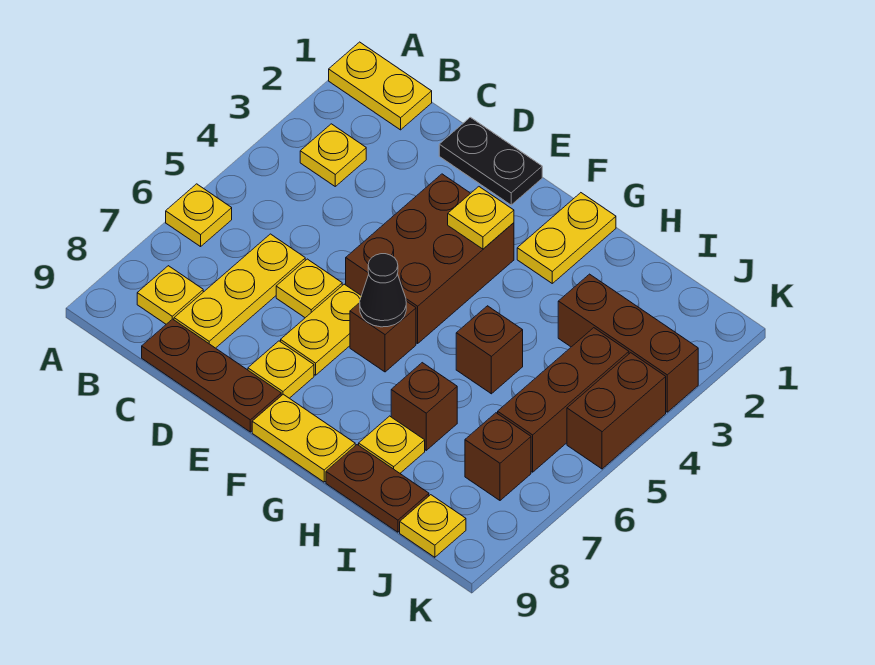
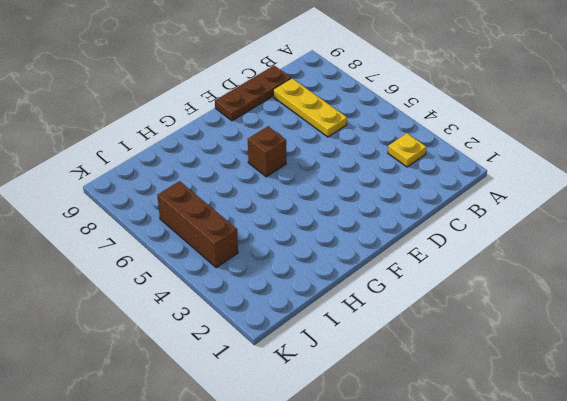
none -> yellow 1x2 plate [329,42,432,130]
none -> yellow 1x1 plate [166,184,232,247]
none -> yellow 1x1 plate [137,266,203,324]

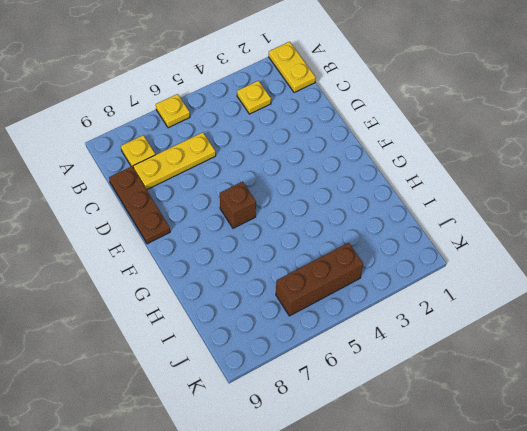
none -> black 1x2 plate [439,117,542,205]
none -> yellow 1x1 plate [276,259,342,318]
none -> brown 2x3 brick [346,174,514,343]

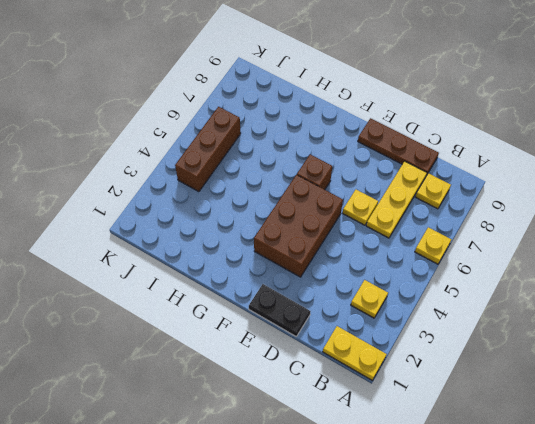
none -> yellow 1x2 plate [281,284,361,375]
none -> yellow 1x1 plate [248,341,314,398]
none -> yellow 1x2 plate [252,394,355,482]

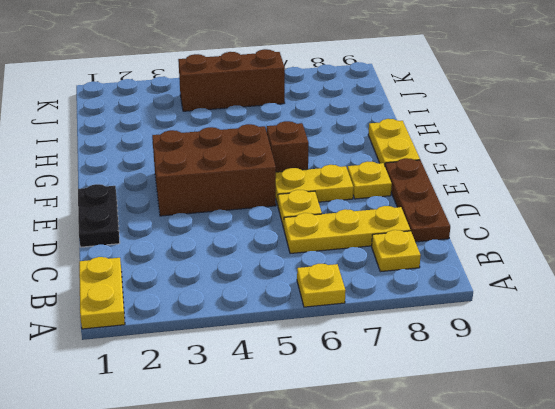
none -> yellow 1x1 plate [300,124,366,186]
none -> yellow 1x2 plate [517,193,616,283]
none -> brown 1x1 brick [456,306,523,394]

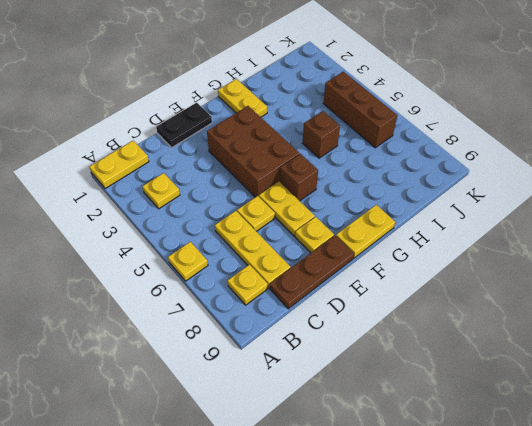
none -> brown 1x1 brick [391,363,457,450]
none -> yellow 1x1 plate [359,416,425,473]
none -> brown 1x2 plate [326,445,429,532]

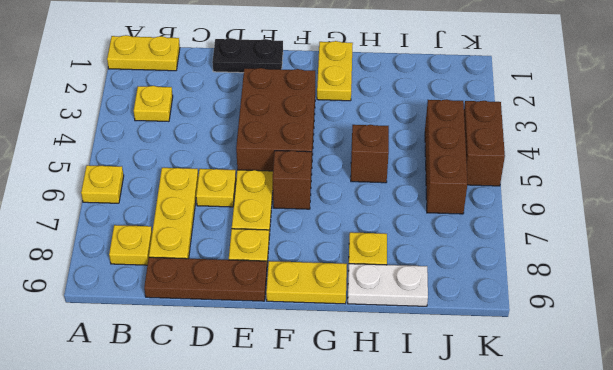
white 1x2 plate [348,264,428,306] -> brown 1x2 plate [326,445,429,532]
none -> brown 1x1 brick [391,363,457,450]
none -> brown 1x3 brick [558,274,698,412]
none -> brown 1x1 brick [465,413,531,500]

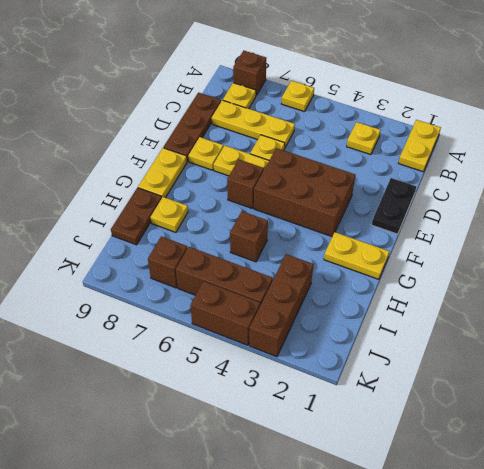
brown 1x1 brick [233,51,266,95] -> brown 1x1 brick moved to [391,363,457,450]
none -> yellow 1x1 plate [400,495,466,557]
none -> yellow 1x1 plate [448,187,514,249]
none -> black 1x1 cone [360,254,406,327]

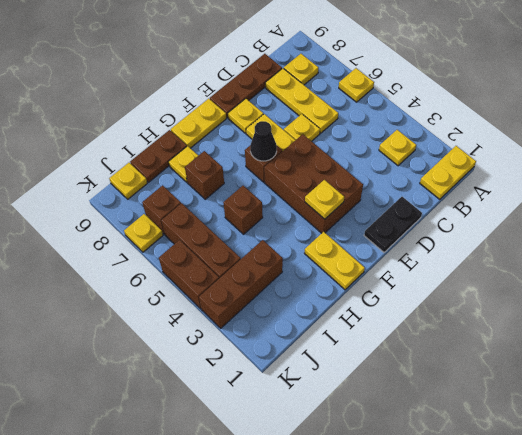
yellow 1x1 plate [124,214,163,252] -> none

